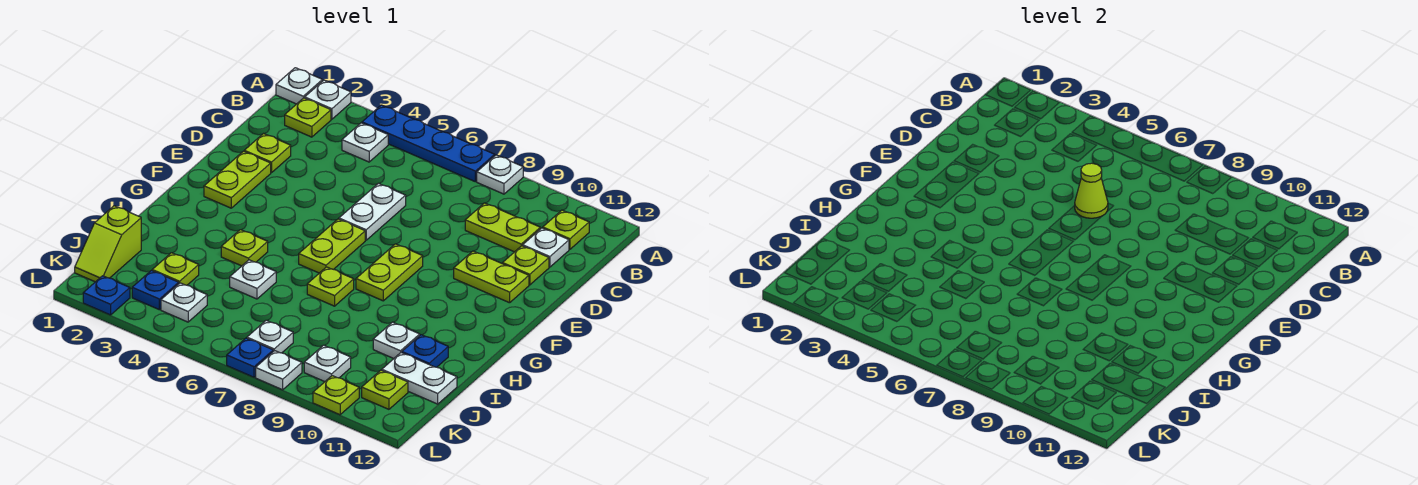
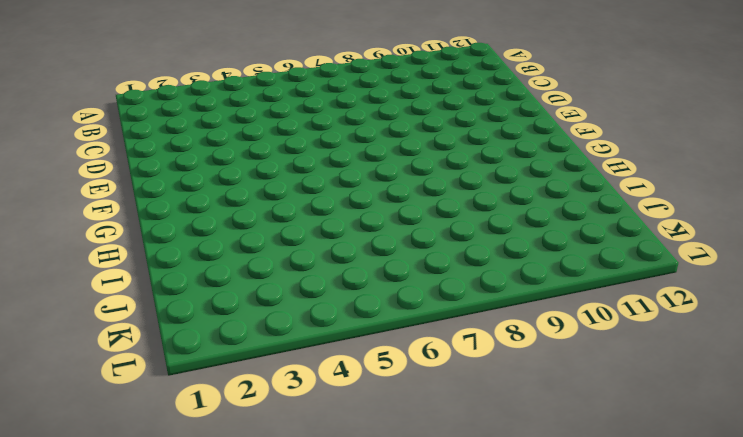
none -> white 1x1 plate [276,68,322,104]
none -> white 1x1 plate [305,80,351,119]
none -> blue 1x4 plate [362,105,495,182]
none -> white 1x1 plate [477,155,523,194]

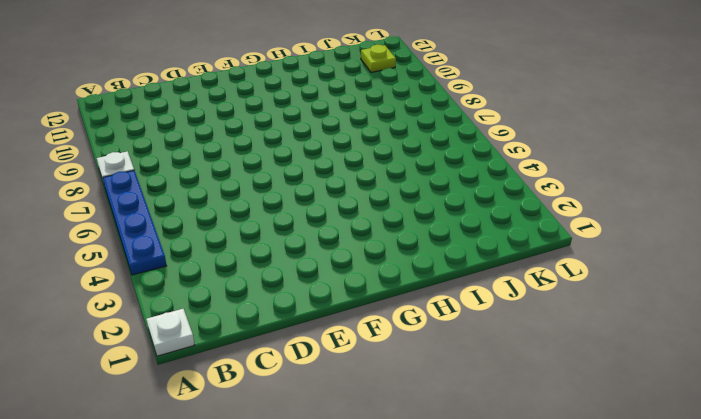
none -> white 1x1 plate [305,80,351,119]
none -> lime 1x1 plate [285,98,331,137]
none -> white 1x1 plate [342,123,388,162]
none -> lime 1x1 plate [543,210,589,249]

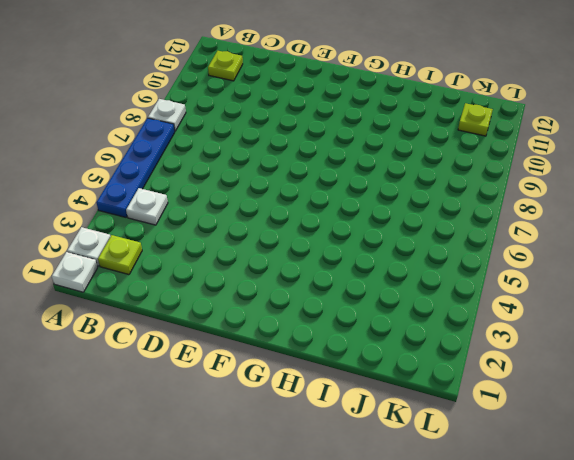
none -> lime 1x2 plate [465,203,540,252]
none -> white 1x1 plate [523,228,569,267]
none -> lime 1x1 plate [244,134,291,173]
none -> white 1x2 plate [339,183,406,240]

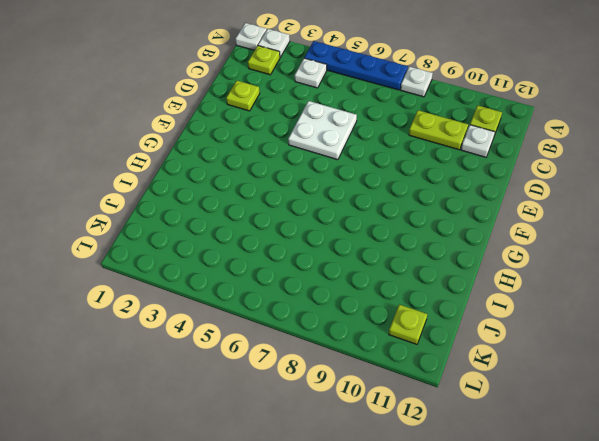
white 2x2 plate [288,101,357,160] -> white 1x2 plate [339,183,406,240]
none -> lime 1x1 plate [503,246,549,285]
none -> lime 1x2 plate [204,151,271,208]
none -> lime 1x2 plate [454,251,529,303]
none -> lime 1x2 plate [299,219,365,273]

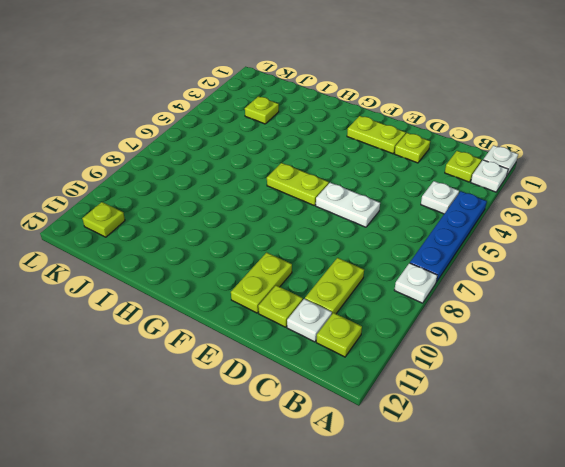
none -> lime 1x2 plate [356,244,423,301]
none -> lime 1x1 plate [221,230,268,266]
none -> lime 1x1 plate [307,267,354,306]
none -> white 1x1 plate [230,260,276,299]

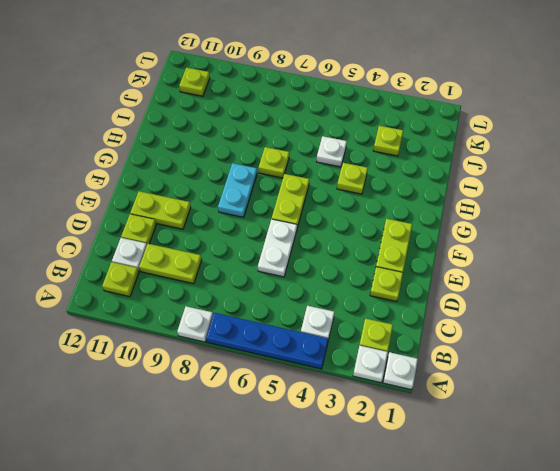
cyan 1x2 plate [218,163,257,217] -> lime 1x2 plate [356,244,423,301]
none -> white 1x1 plate [373,322,420,358]
none -> blue 1x1 plate [402,335,448,367]
none -> lime 1x2 slope [75,206,141,282]
none -> white 1x2 plate [382,353,457,404]

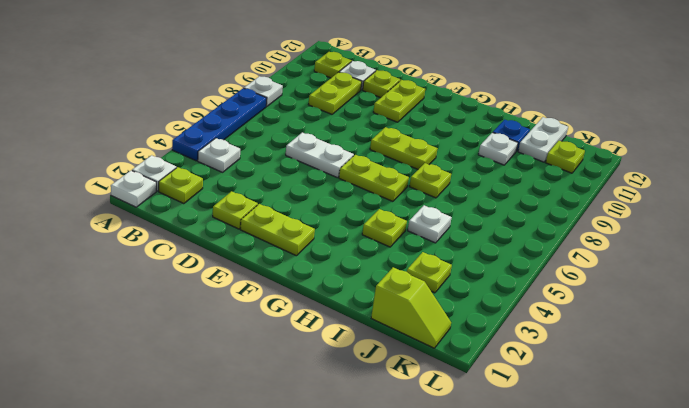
none -> blue 1x1 plate [132,271,179,310]
none -> white 1x1 plate [161,283,207,322]
none -> white 1x1 plate [247,320,293,353]
none -> white 1x1 plate [304,345,351,382]

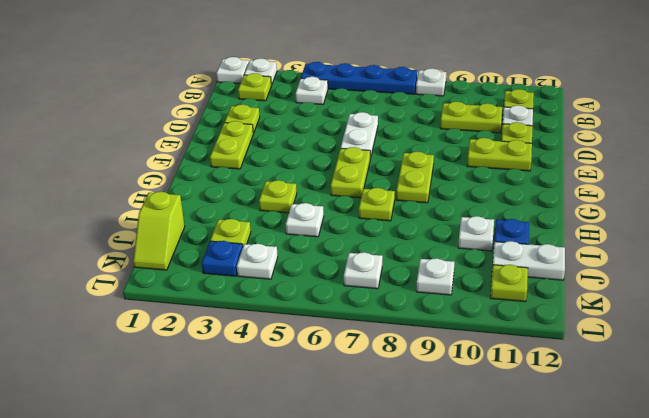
none -> blue 1x1 plate [83,276,130,315]
none -> blue 1x1 plate [227,338,273,377]
none -> white 1x1 plate [256,351,302,390]
none -> lime 1x1 plate [313,376,359,415]

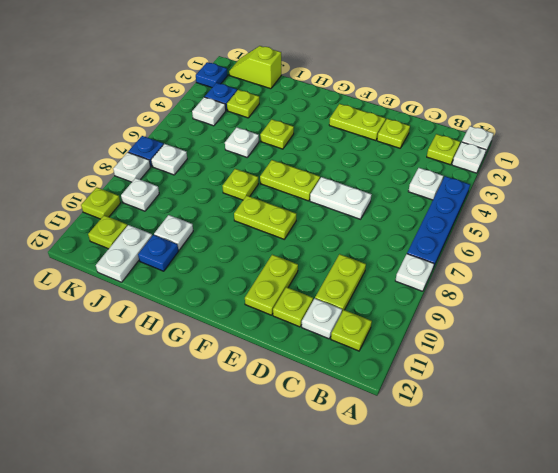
none -> lime 1x1 cone [1075,163,1108,218]

